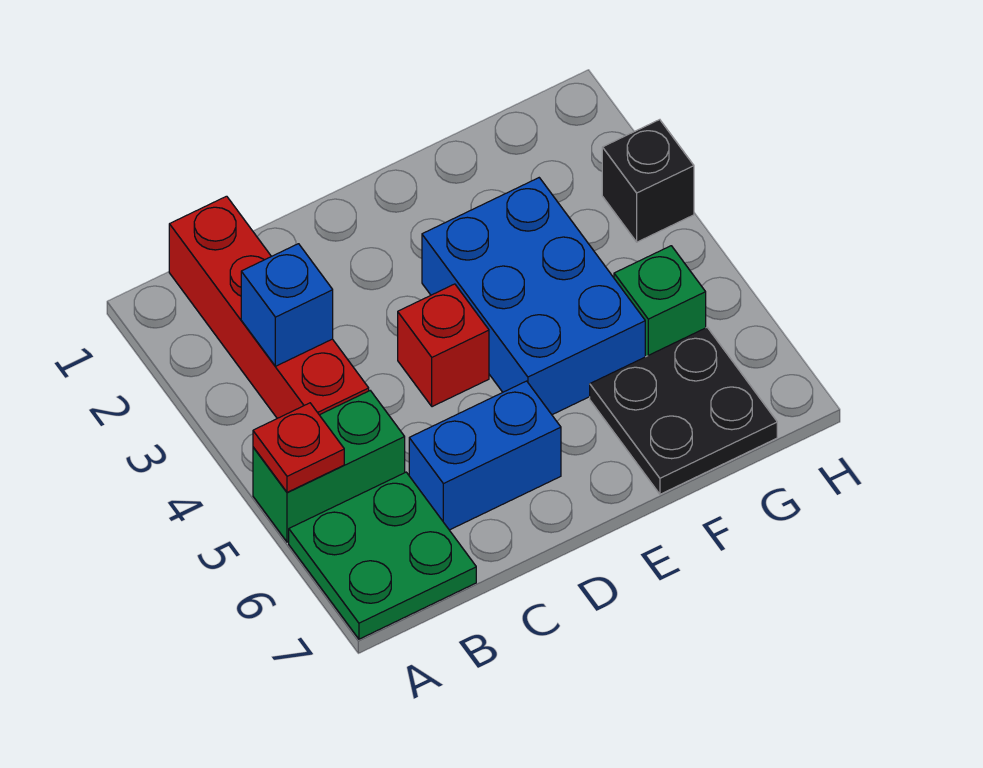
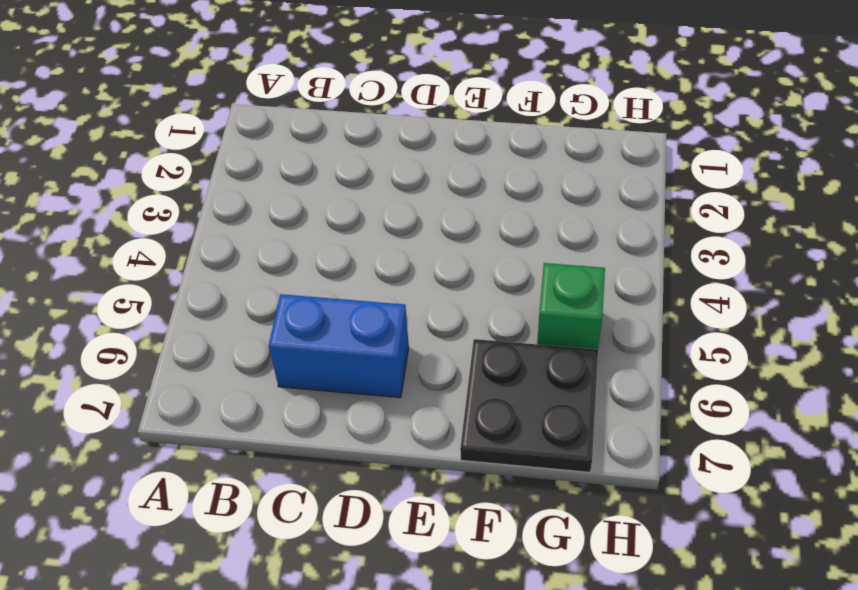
none -> green 1x2 brick [253,391,405,542]
none -> green 2x2 plate [289,472,476,639]

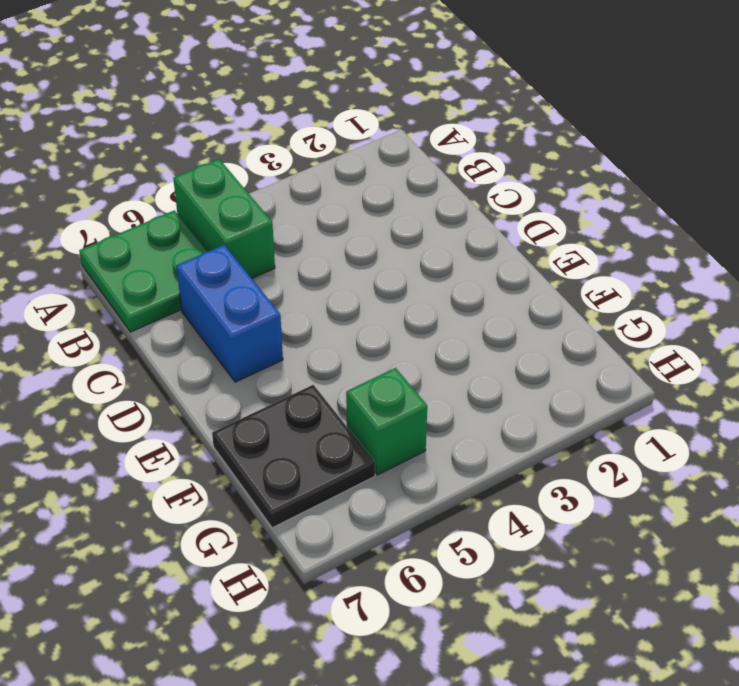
none -> red 1x4 brick [169,196,369,418]
none -> red 1x1 brick [398,284,489,407]

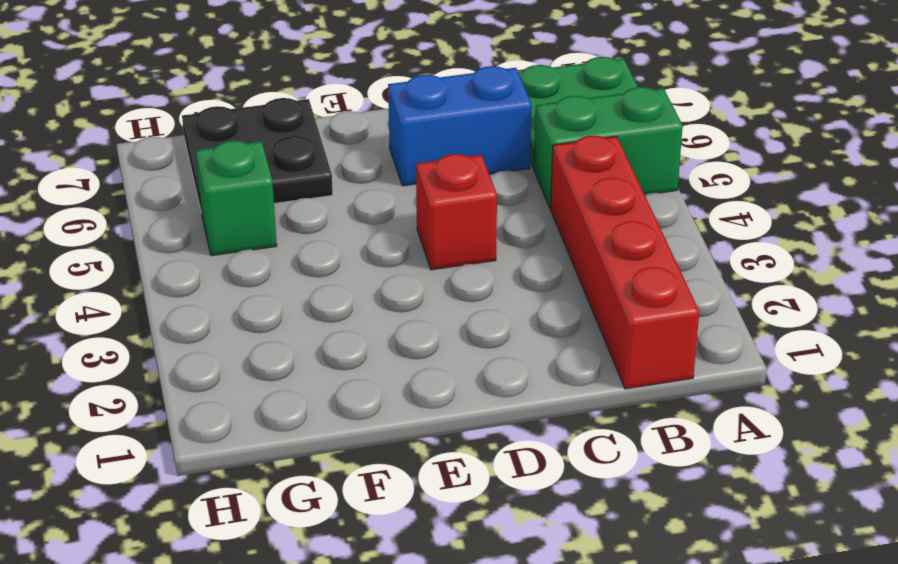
none -> blue 2x3 brick [422,178,645,415]
none -> black 1x1 brick [602,120,694,242]

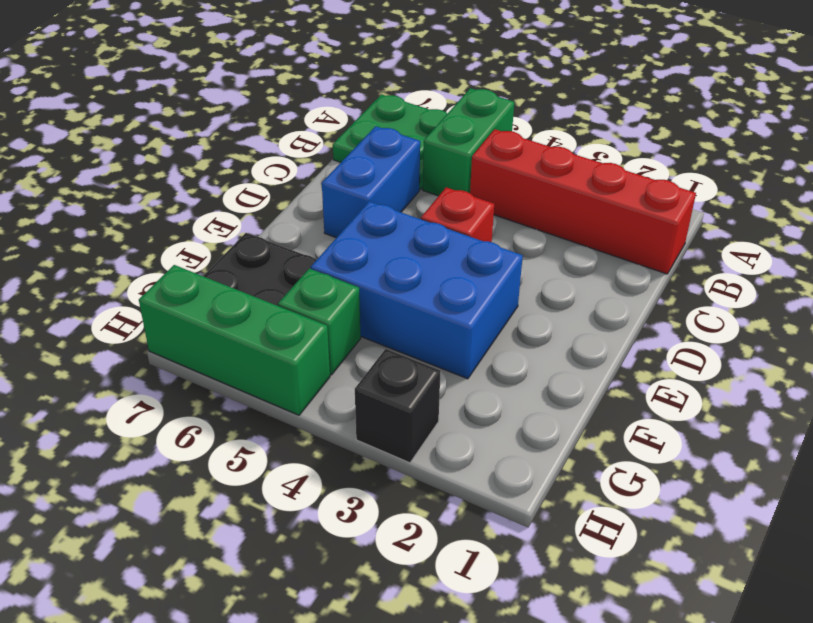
green 1x3 brick [139,265,330,415] -> none
none -> red 1x1 plate [253,403,344,492]
none -> blue 1x1 brick [241,244,333,366]

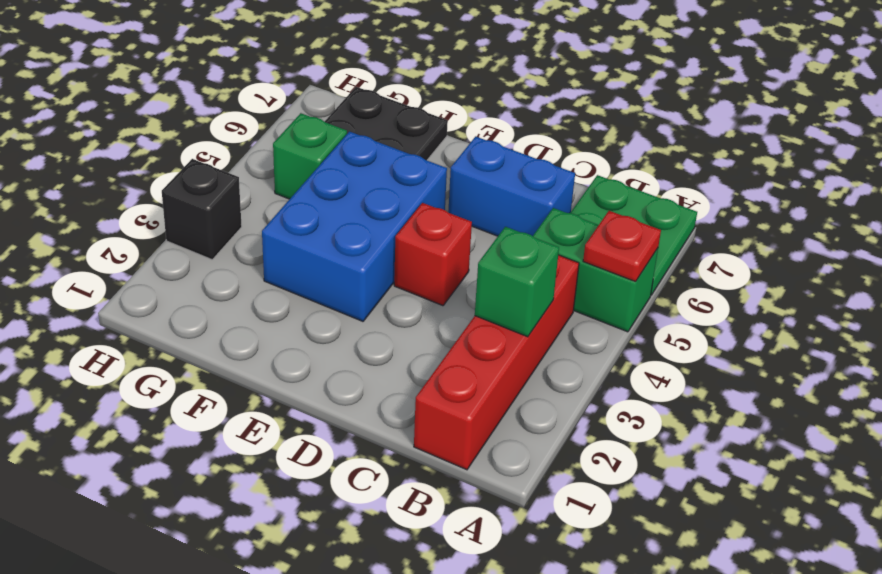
green 1x1 brick [475,227,559,337] -> blue 1x1 brick [241,244,333,366]

